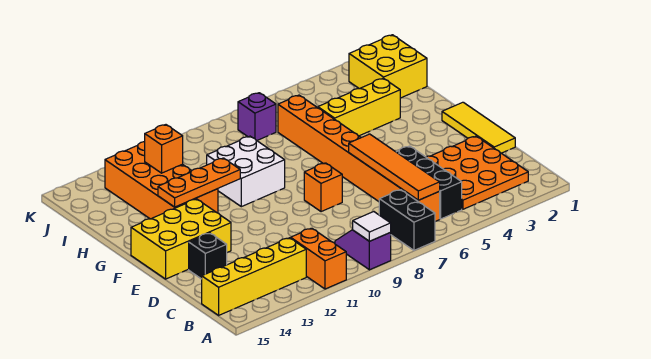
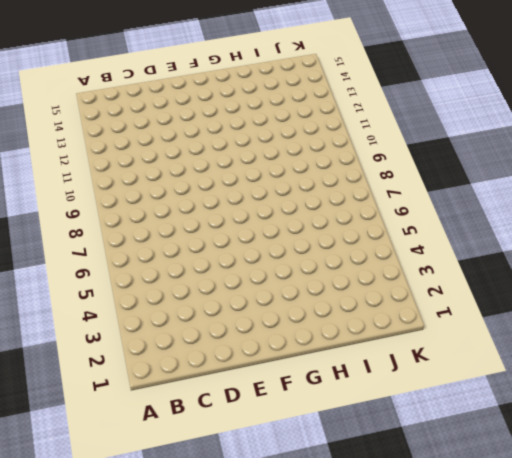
none -> black 1x2 brick [379,190,435,250]
none -> purple 1x2 slope [335,230,391,270]
none -> orange 1x2 brick [291,228,346,289]

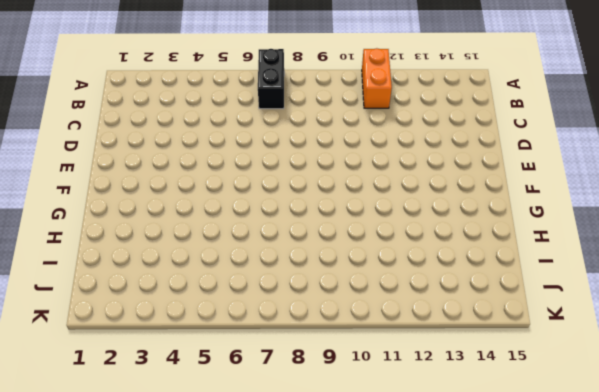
none -> purple 1x2 slope [335,230,391,270]
none -> orange 3x3 plate [426,136,528,209]
none -> black 1x3 brick [397,146,462,219]

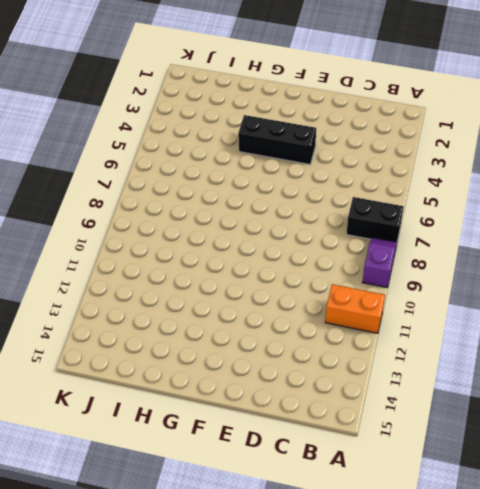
purple 1x2 slope [362,237,397,288] -> purple 1x2 slope turned to [335,230,391,270]
black 1x3 brick [238,115,316,164] -> black 1x3 brick moved to [397,146,462,219]
none -> orange 3x3 plate [426,136,528,209]
none -> orange 1x8 brick [278,95,440,222]
none -> yellow 1x4 brick [202,238,306,315]

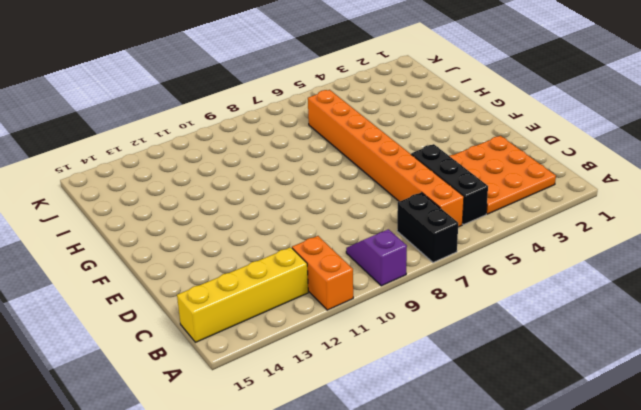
none -> yellow 1x3 tile [442,102,515,153]
none -> black 1x1 brick [189,233,227,279]
none -> orange 1x1 brick [304,163,342,212]

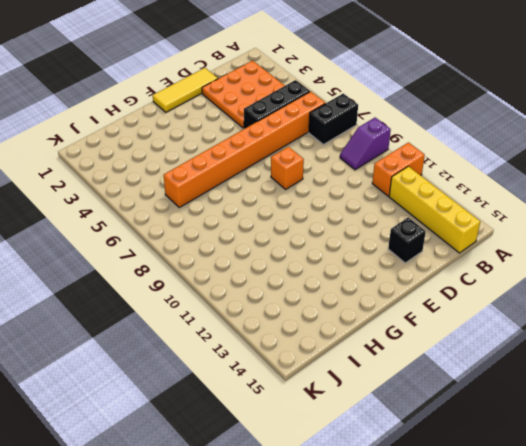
none -> yellow 2x3 brick [131,199,231,279]
none -> white 2x2 brick [207,136,285,207]
none -> orange 2x4 brick [105,142,218,219]

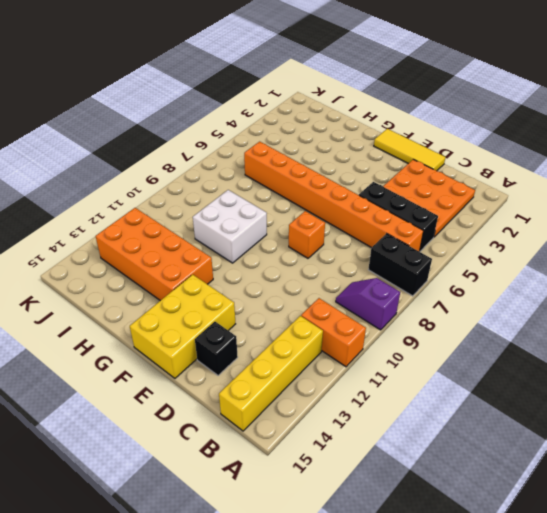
none -> yellow 1x3 brick [318,78,400,136]
none -> yellow 2x2 brick [349,35,427,98]
none -> purple 1x1 brick [238,93,276,141]

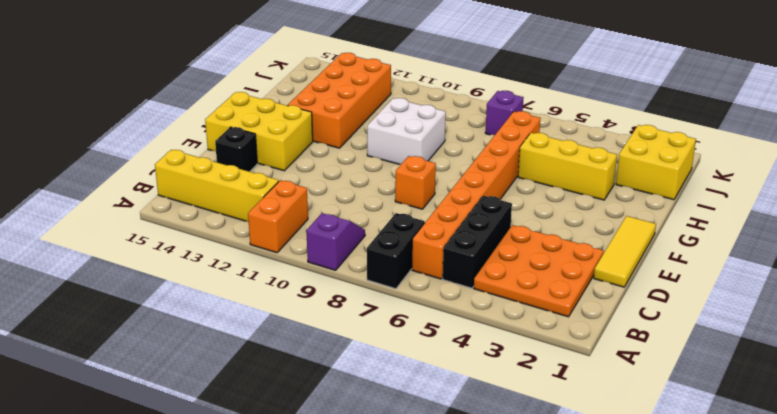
none -> white 1x1 tile [353,212,391,241]
none -> orange 1x4 tile [349,134,440,200]
none -> orange 1x3 plate [158,158,240,207]

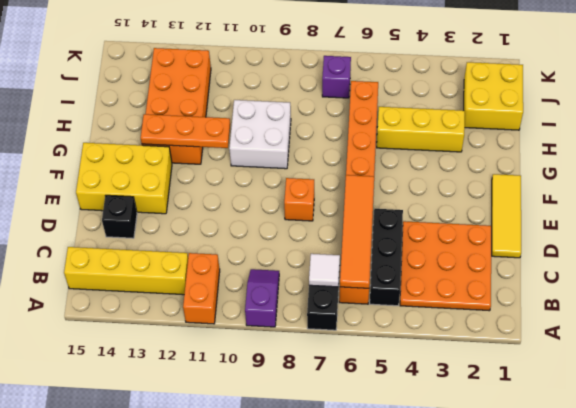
white 1x1 tile [309,254,340,287] -> white 1x1 tile moved to [353,212,391,241]
none -> orange 1x1 brick [145,125,183,173]

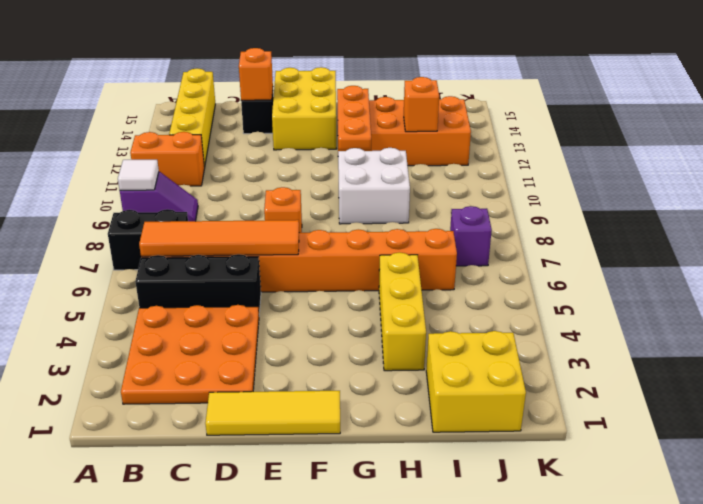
orange 1x1 brick [239,48,273,100] -> none

